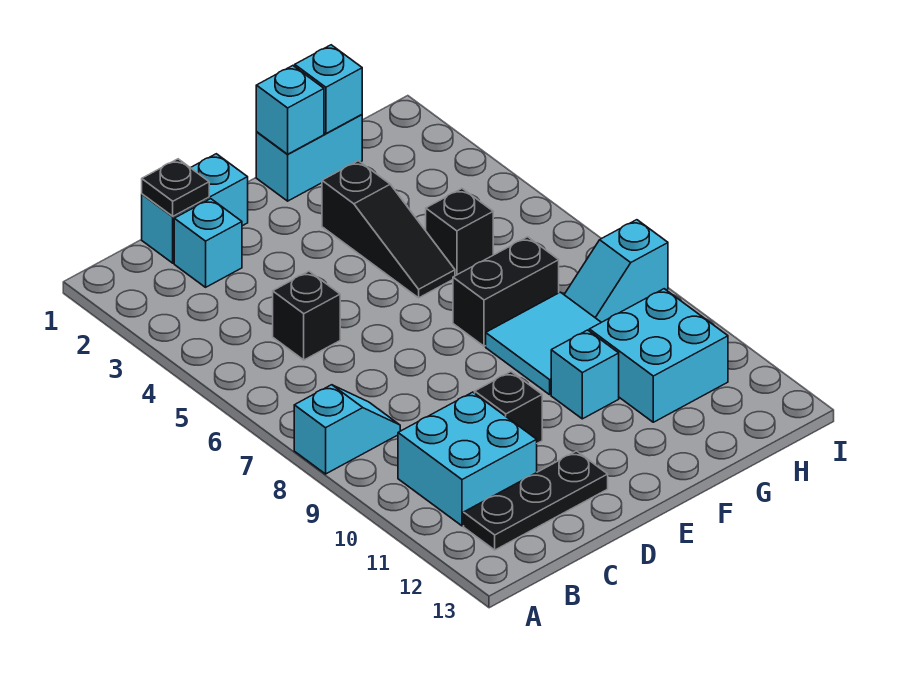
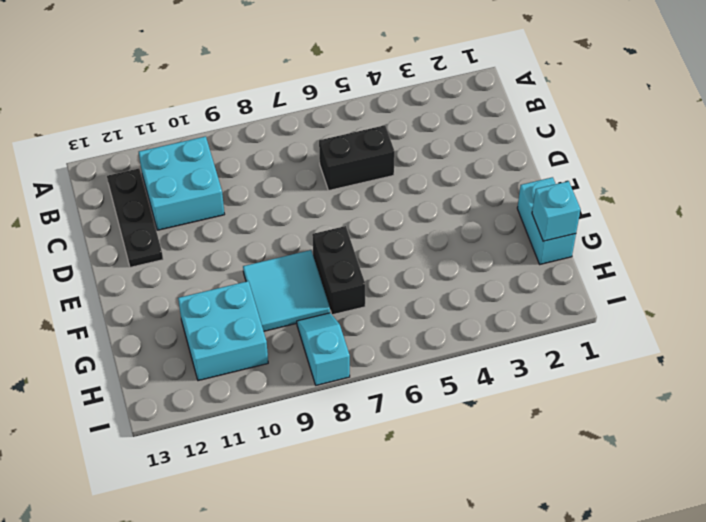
black 1x2 brick [319,125,395,190] -> black 1x1 brick [273,271,340,360]
none -> cyan 1x2 slope [294,385,400,474]
none -> cyan 1x2 brick [142,154,248,263]
none -> cyan 1x1 brick [174,199,242,287]

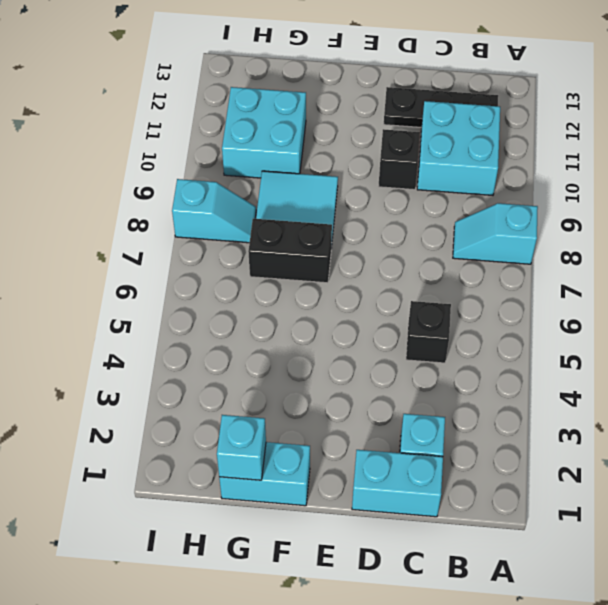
none -> black 1x3 slope [322,161,455,298]
none -> cyan 1x1 brick [551,330,619,419]
none -> black 1x1 brick [426,189,493,276]

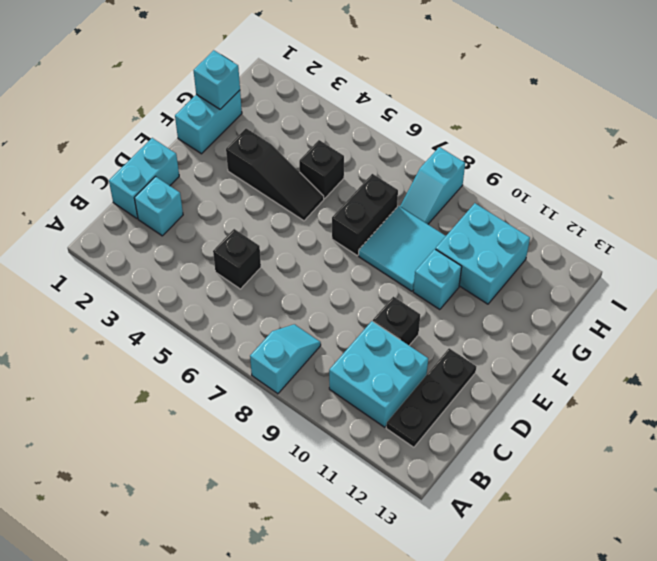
none -> black 1x1 plate [142,159,209,216]
none -> cyan 1x1 brick [256,66,324,154]

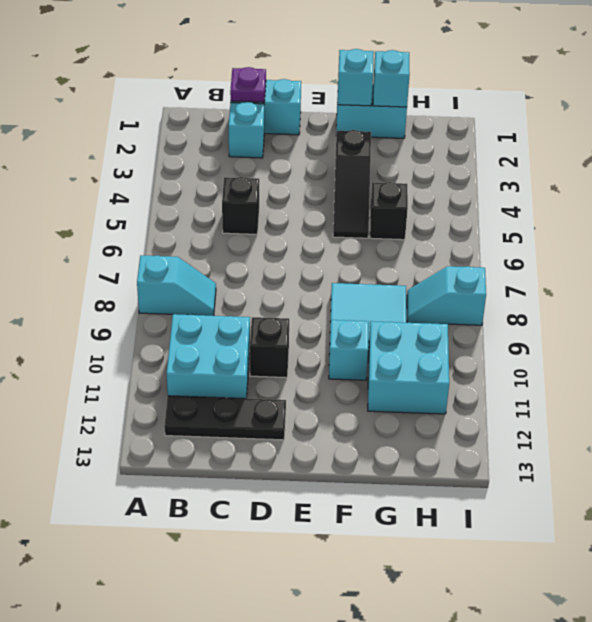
purple 1x1 plate [230,67,266,102] -> black 1x1 plate [142,159,209,216]
none -> black 1x2 brick [453,237,559,346]

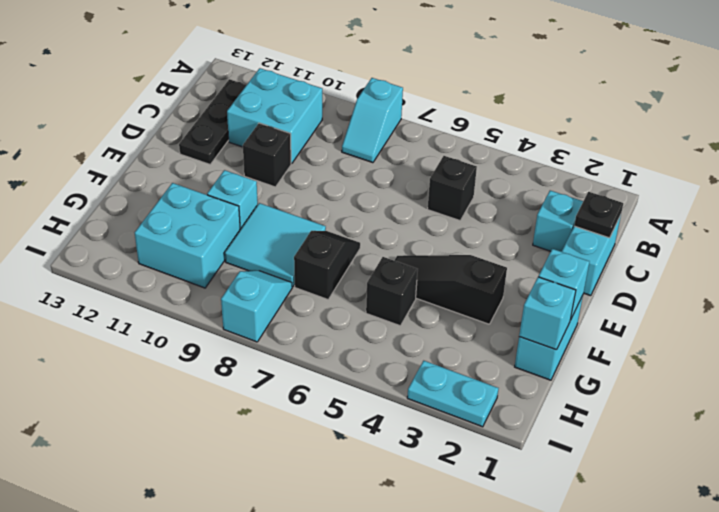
black 1x2 slope [294,231,360,299] -> black 1x2 brick [453,237,559,346]
cyan 1x2 plate [407,361,499,427] -> none

